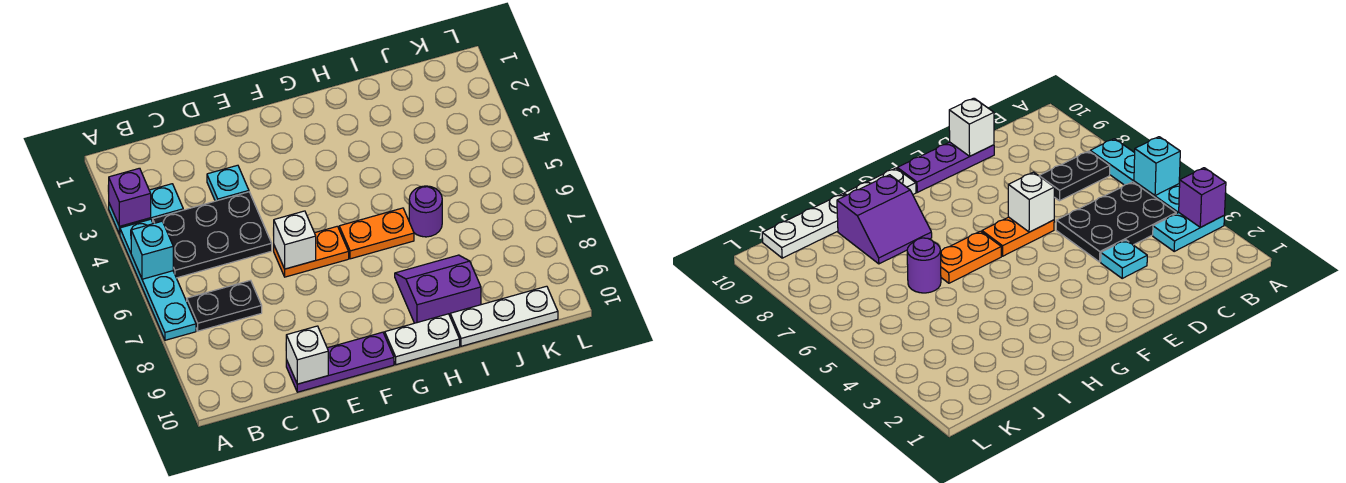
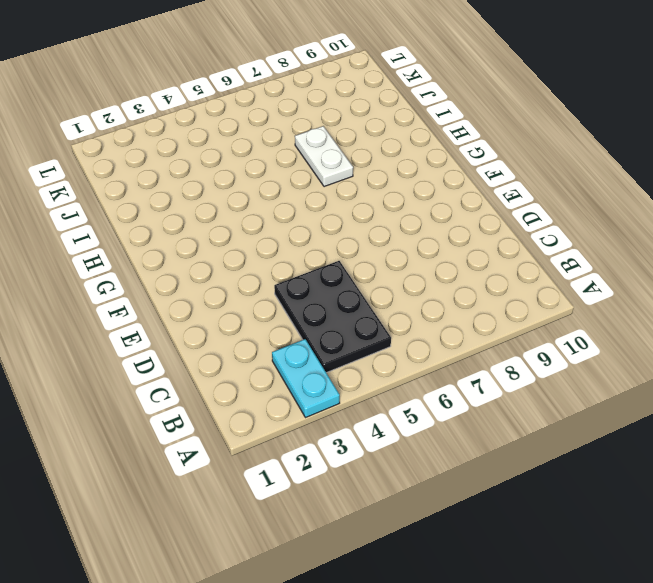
white 1x2 plate [295,126,353,187] -> white 1x2 plate moved to [385,314,460,365]
none -> cyan 1x4 plate [120,219,196,340]
none -> black 1x2 plate [187,280,262,331]
none -> cyan 1x1 plate [207,165,249,201]

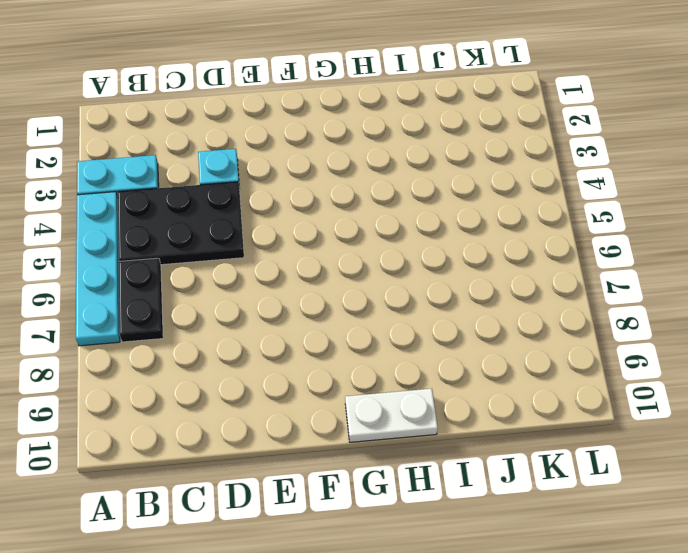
black 1x2 plate [119,258,163,342] -> black 1x2 plate turned to [187,280,262,331]
none -> purple 1x3 plate [286,332,394,392]
none -> orange 1x2 plate [274,226,349,277]
none -> orange 1x2 plate [339,208,414,259]

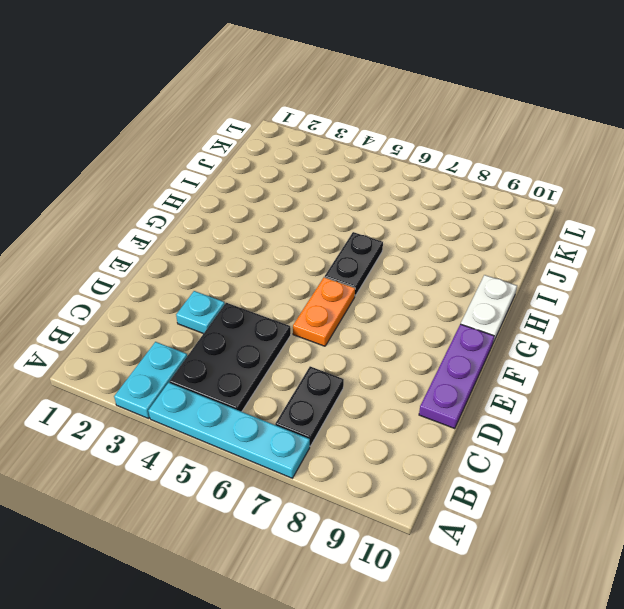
black 1x2 plate [325,232,383,296] -> orange 1x2 plate [339,208,414,259]
none -> purple 2x2 slope [395,255,481,323]
none -> purple 1x1 round brick [409,186,442,237]
none -> white 1x3 plate [450,286,558,346]

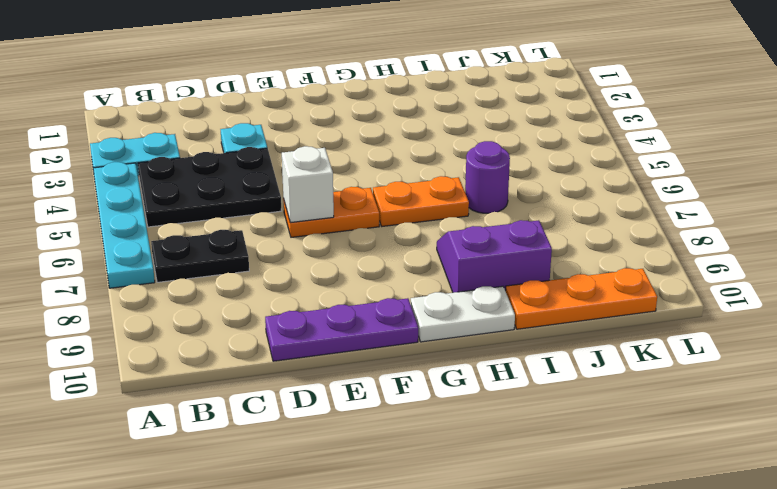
orange 1x3 plate [505,268,657,329] -> white 1x3 plate [450,286,558,346]
none -> purple 1x1 brick [109,168,151,226]
none -> cyan 1x1 brick [131,221,173,279]
none -> white 1x1 brick [286,326,328,384]

